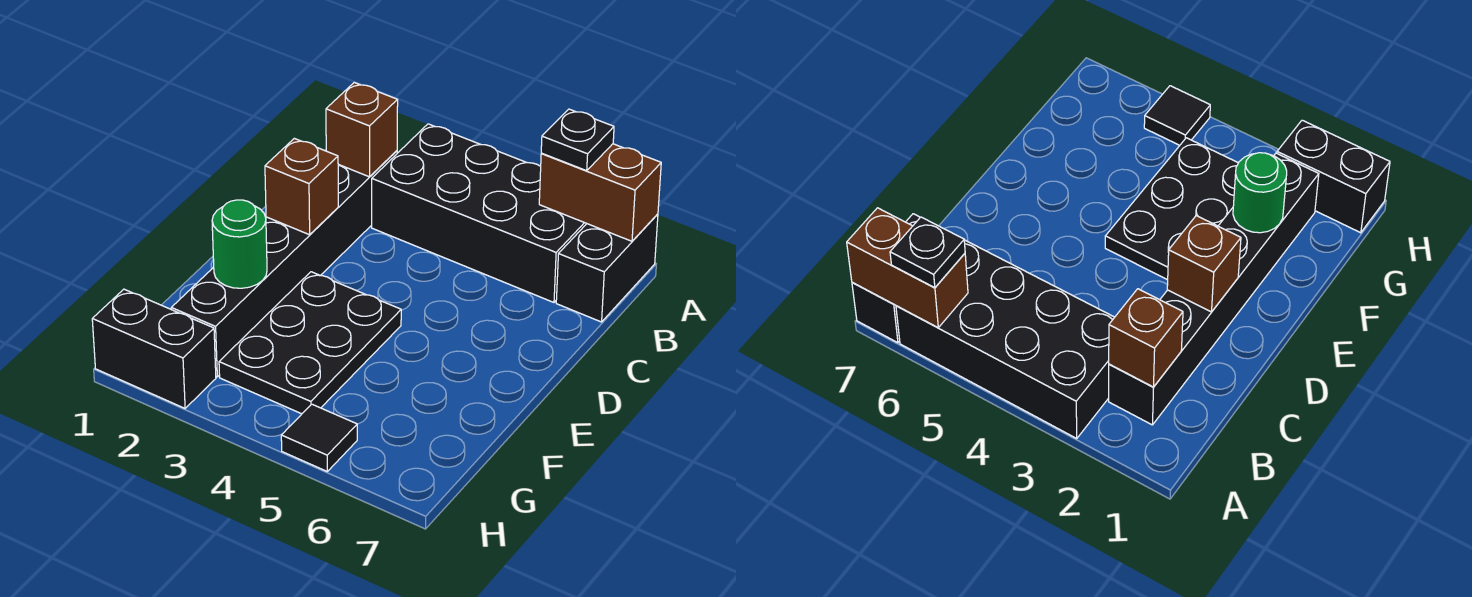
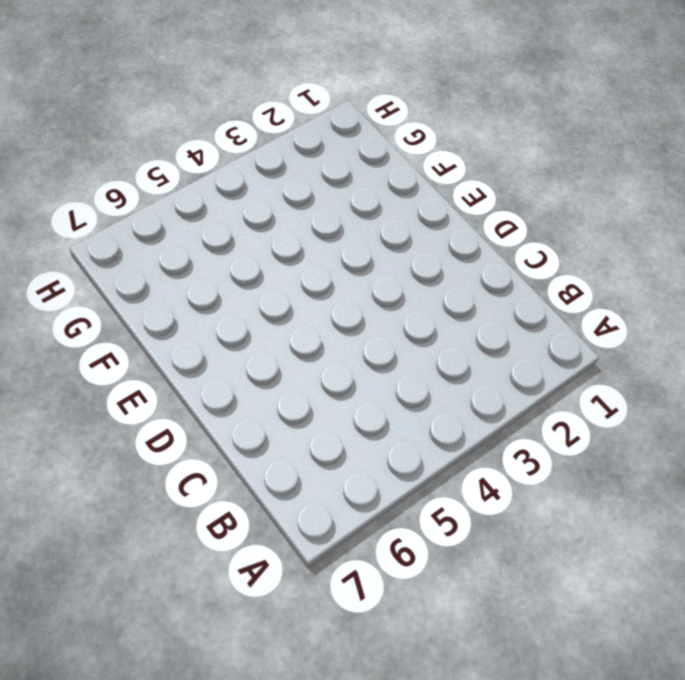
none -> black 2x4 brick [372,124,587,302]
none -> black 1x2 brick [556,214,658,322]

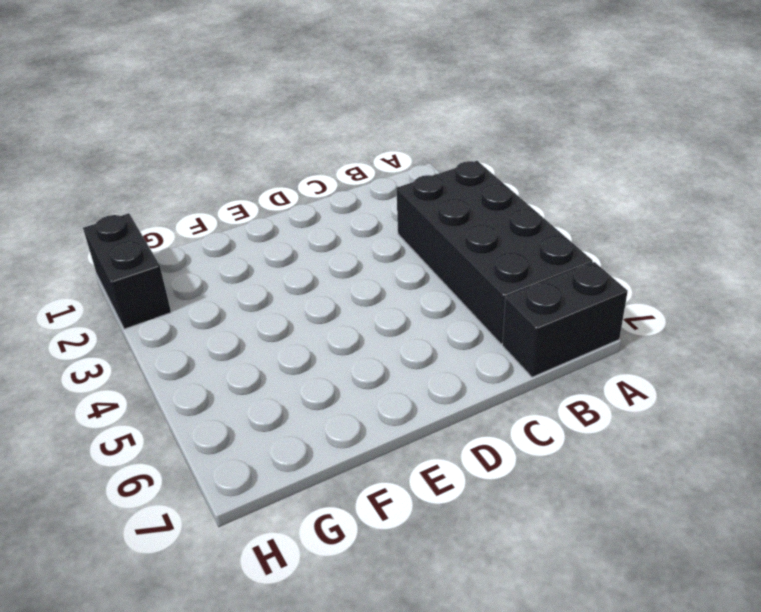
none -> black 1x6 brick [171,151,397,377]
none -> black 2x3 plate [219,272,401,414]

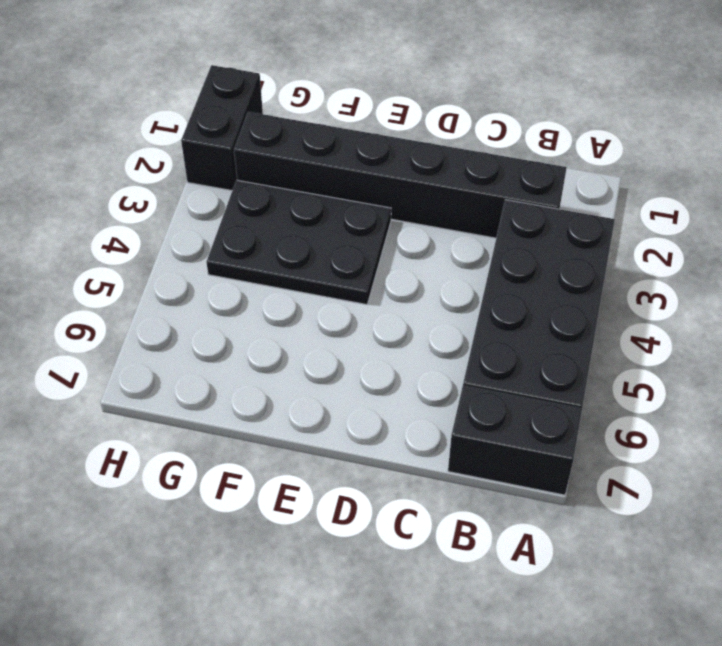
none -> black 1x1 tile [281,404,357,471]
none -> brown 1x2 brick [539,144,661,241]

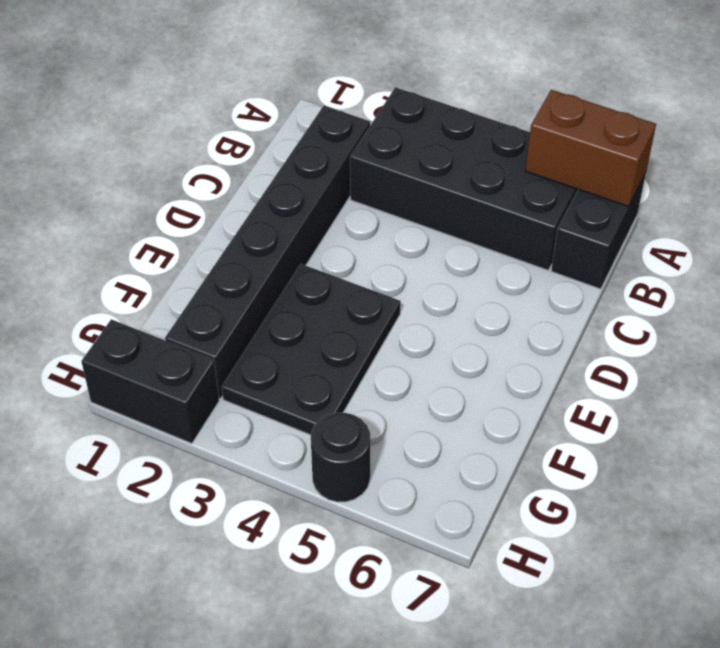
black 1x1 round brick [311,413,371,502] -> black 1x1 tile [281,404,357,471]
none -> brown 1x1 brick [326,83,398,177]
none -> brown 1x1 brick [265,138,338,235]

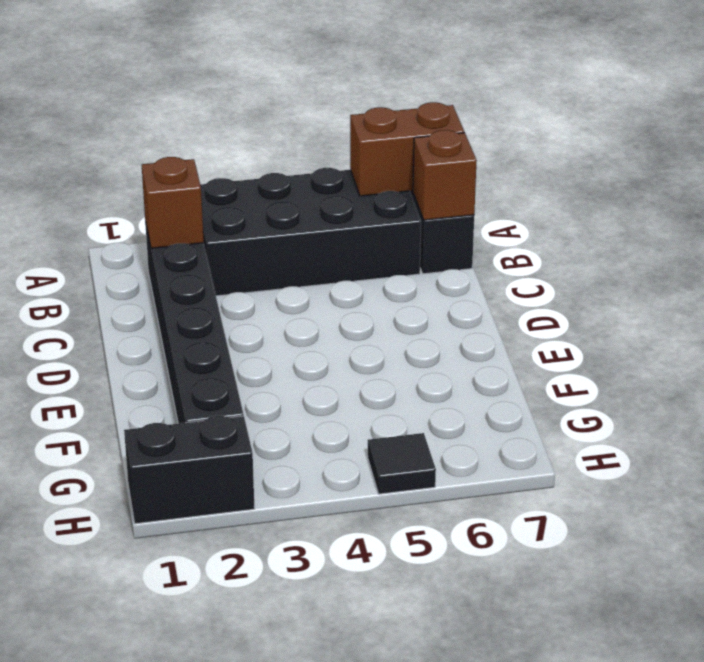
brown 1x1 brick [413,130,477,220] -> brown 1x1 brick moved to [265,138,338,235]
none -> black 2x3 plate [219,272,401,414]
none -> green 1x1 round brick [212,200,267,288]

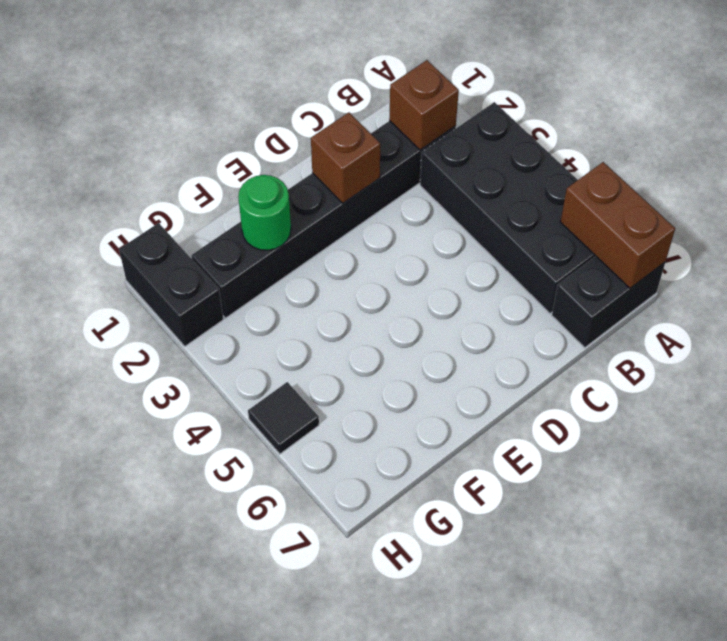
none -> black 2x3 plate [219,272,401,414]
none -> black 1x1 plate [541,109,614,171]

